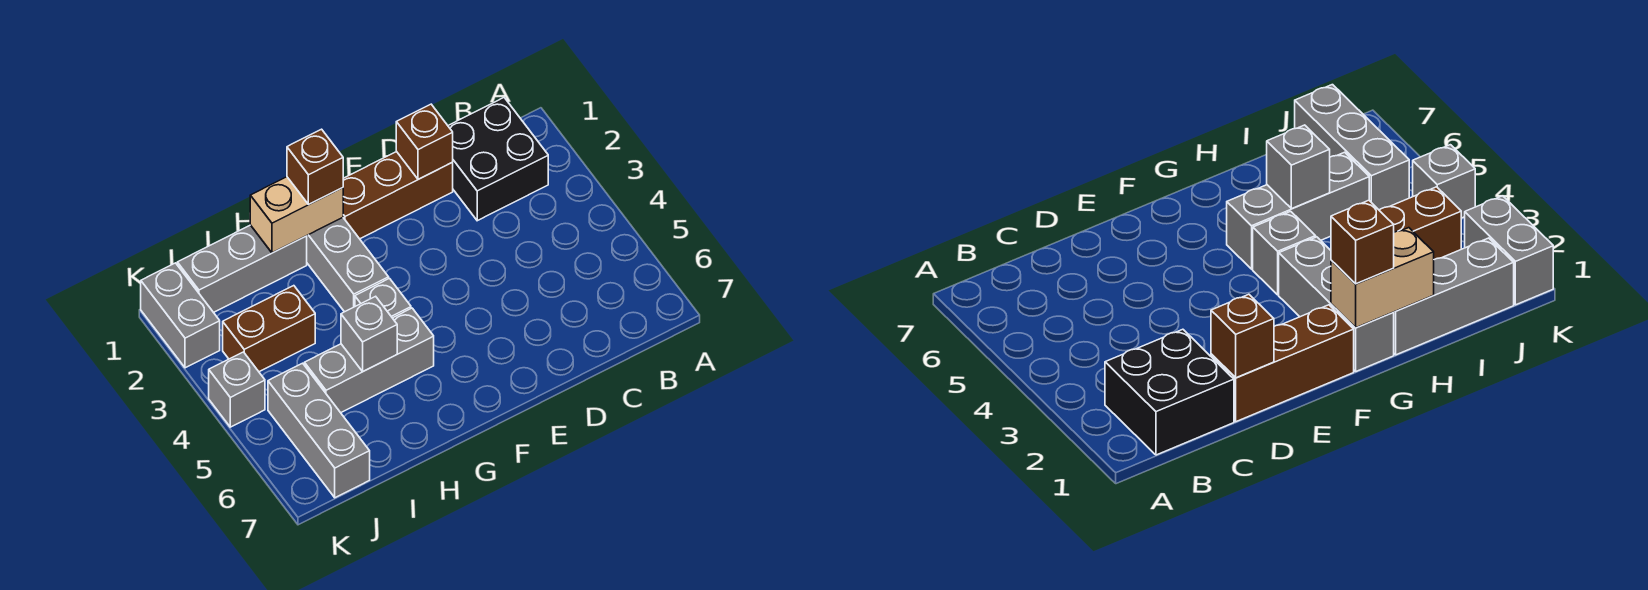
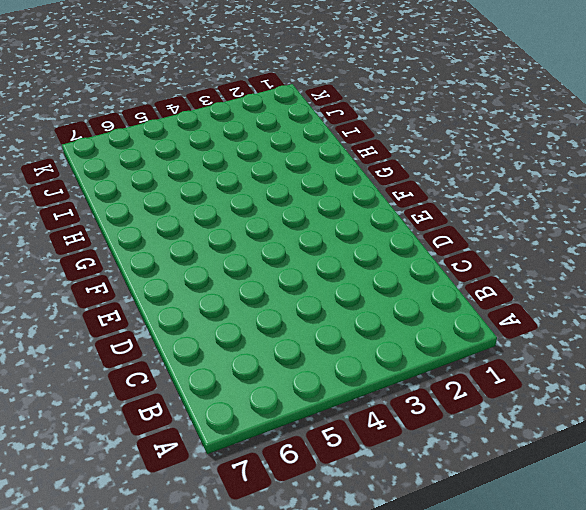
none -> black 2x2 brick [448,98,548,221]
none -> brown 1x3 brick [343,152,453,239]
none -> grey 1x3 brick [307,218,389,312]

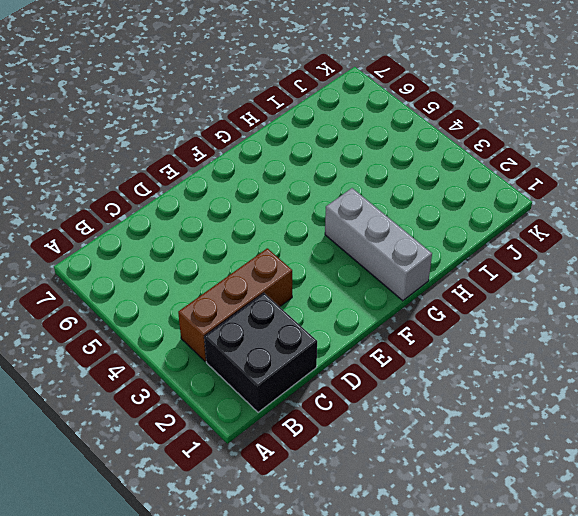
brown 1x3 brick [178,248,292,361] -> brown 1x3 brick moved to [343,152,453,239]
none -> grey 1x1 brick [355,278,411,318]
none -> grey 1x3 brick [304,308,434,413]
none -> grey 1x3 brick [177,225,307,312]

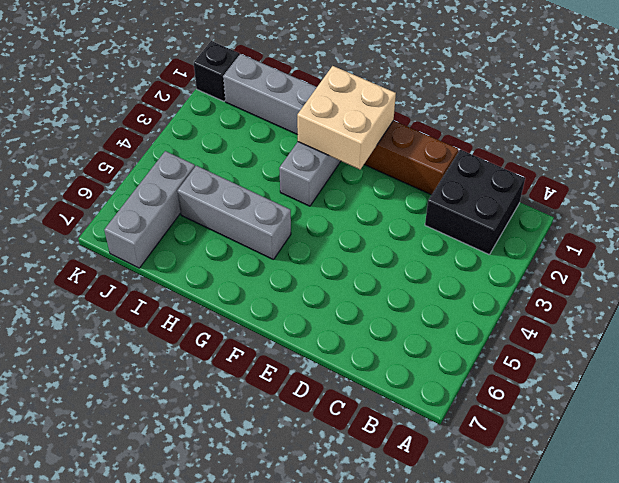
tan 2x2 brick [297,66,396,169] -> tan 1x2 brick [250,177,343,253]
black 1x1 brick [194,41,239,101] -> grey 1x2 brick [141,263,220,368]
none -> grey 1x1 brick [355,278,411,318]
none -> brown 1x2 brick [223,286,315,372]
none -> grey 1x1 brick [209,352,265,427]

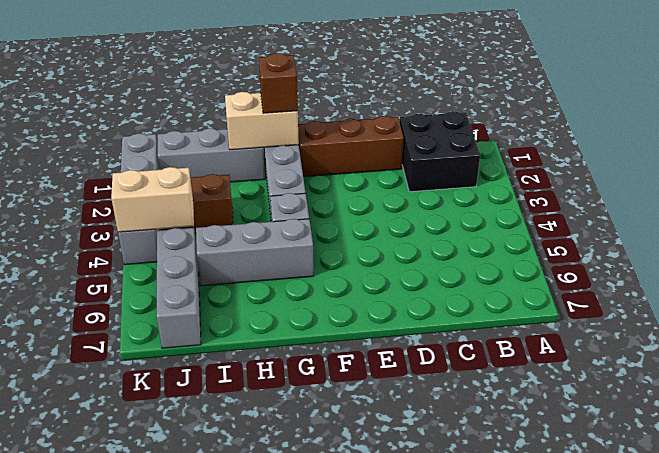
tan 1x2 brick [111,167,194,232] -> none
none -> brown 1x1 brick [396,104,453,179]
none -> grey 1x1 brick [341,296,397,371]

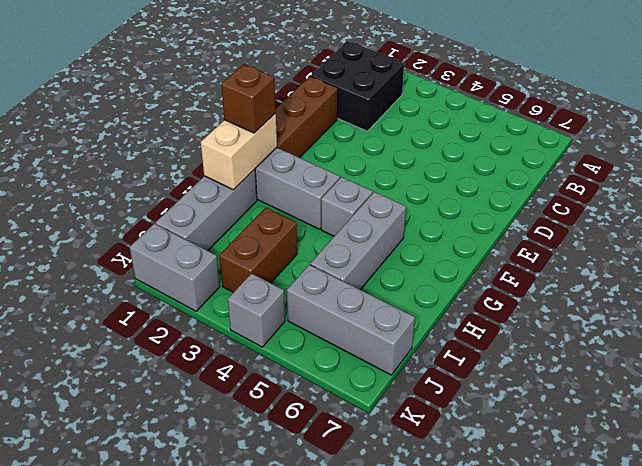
none -> brown 1x1 brick [396,104,453,179]
none -> grey 1x1 brick [341,296,397,371]

